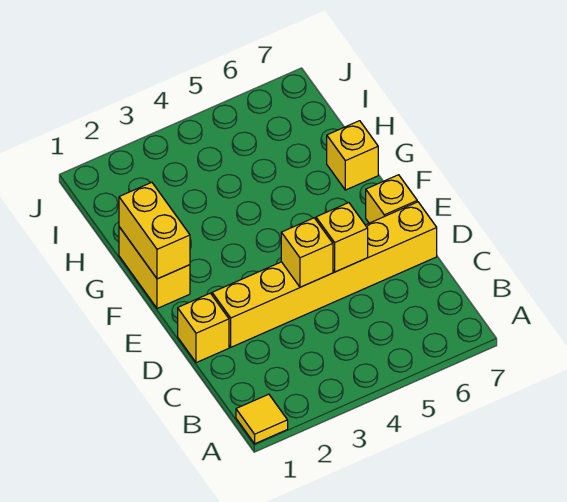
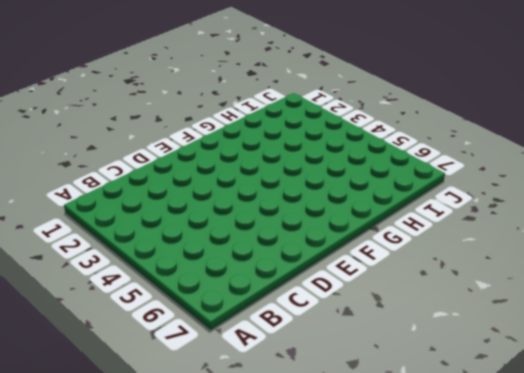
none -> yellow 1x1 tile [236,394,288,444]
none -> yellow 1x1 brick [178,293,229,363]

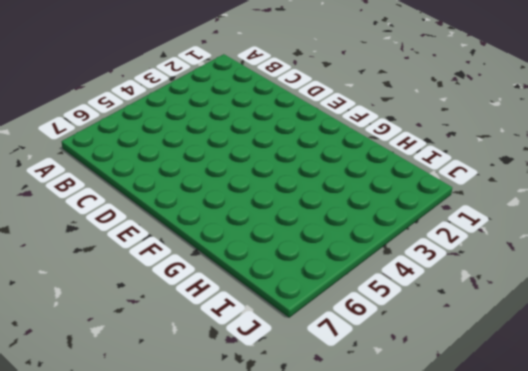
none -> yellow 1x1 tile [236,394,288,444]
none -> yellow 1x1 brick [178,293,229,363]

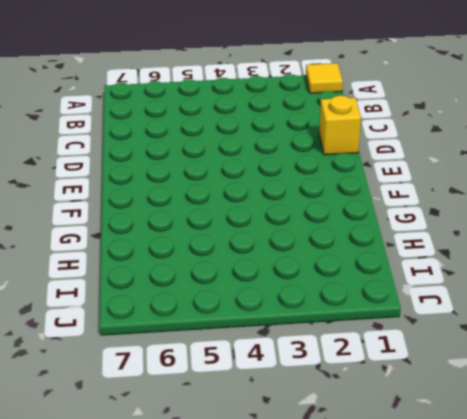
none -> yellow 1x6 brick [212,202,437,347]
none -> yellow 1x1 brick [366,175,417,223]

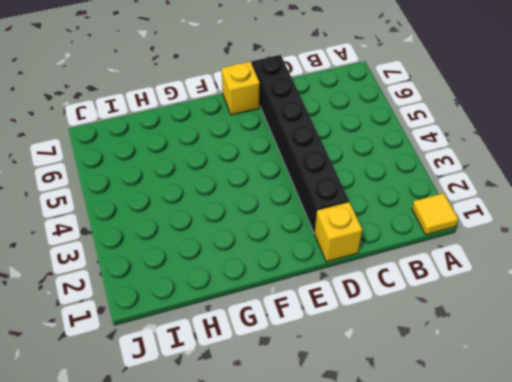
black 1x6 brick [252,55,349,233] -> yellow 1x6 brick [212,202,437,347]
none -> yellow 1x2 brick [119,227,190,309]
none -> yellow 1x1 brick [327,121,378,190]

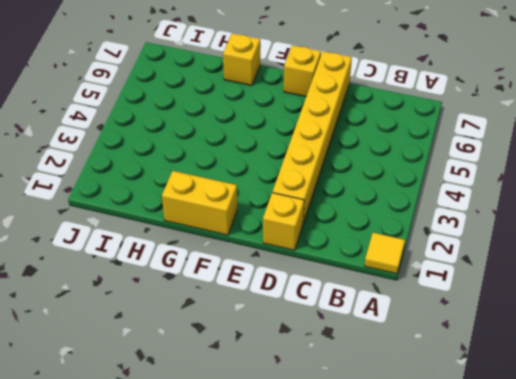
none -> yellow 1x1 brick [281,218,333,287]
none -> yellow 1x1 brick [316,203,368,272]

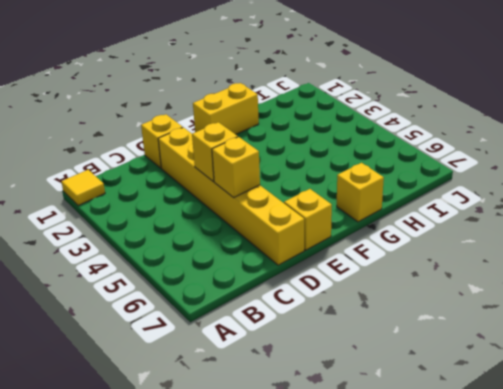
none -> yellow 1x2 brick [119,182,190,279]

